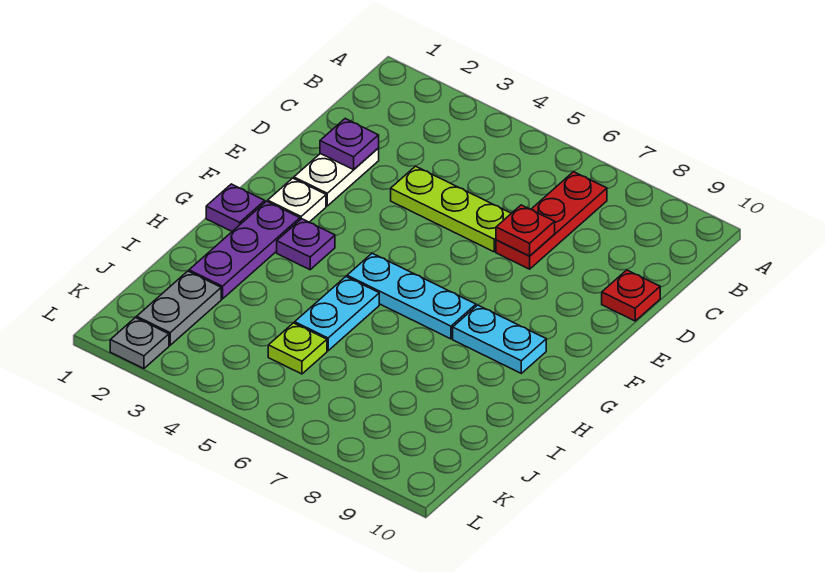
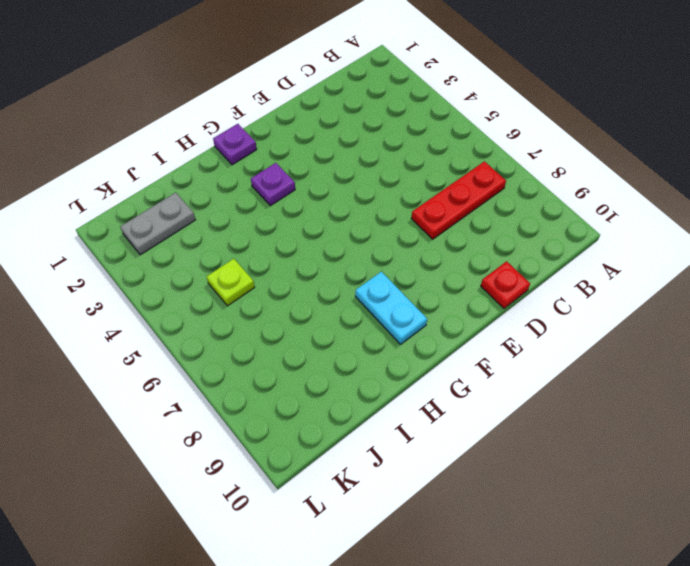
none -> white 1x2 plate [294,148,379,206]
none -> lime 1x3 plate [391,166,511,252]
none -> white 1x1 plate [268,178,326,222]

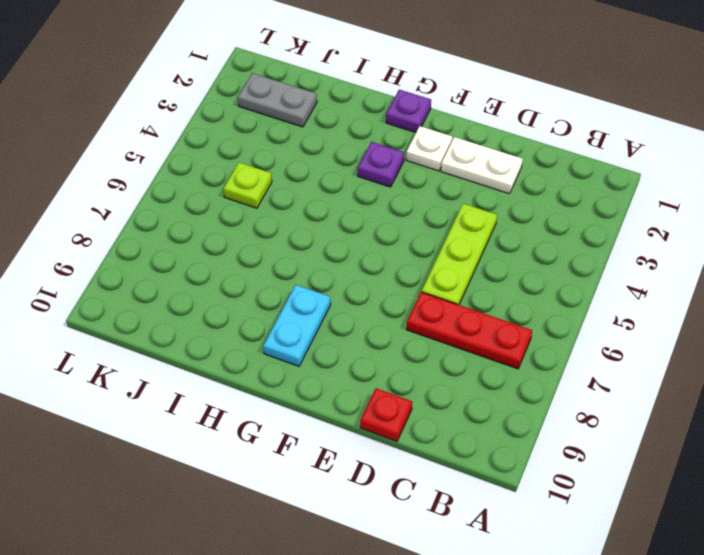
none -> purple 1x3 plate [189,201,300,299]
none -> cyan 1x3 plate [347,253,476,339]
none -> cyan 1x2 plate [295,277,379,351]

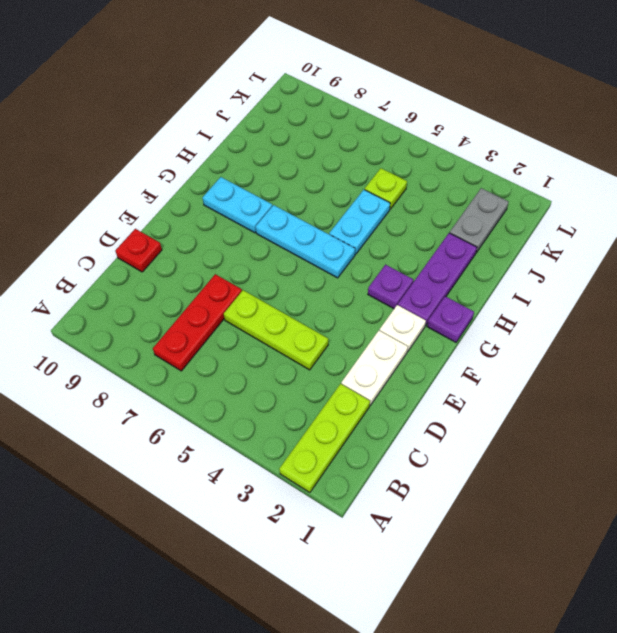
lime 1x3 plate [279,384,370,492] -> none
none -> grey 1x1 plate [110,318,169,369]
none -> purple 1x1 plate [320,119,379,170]
none -> red 1x1 plate [496,205,555,256]

